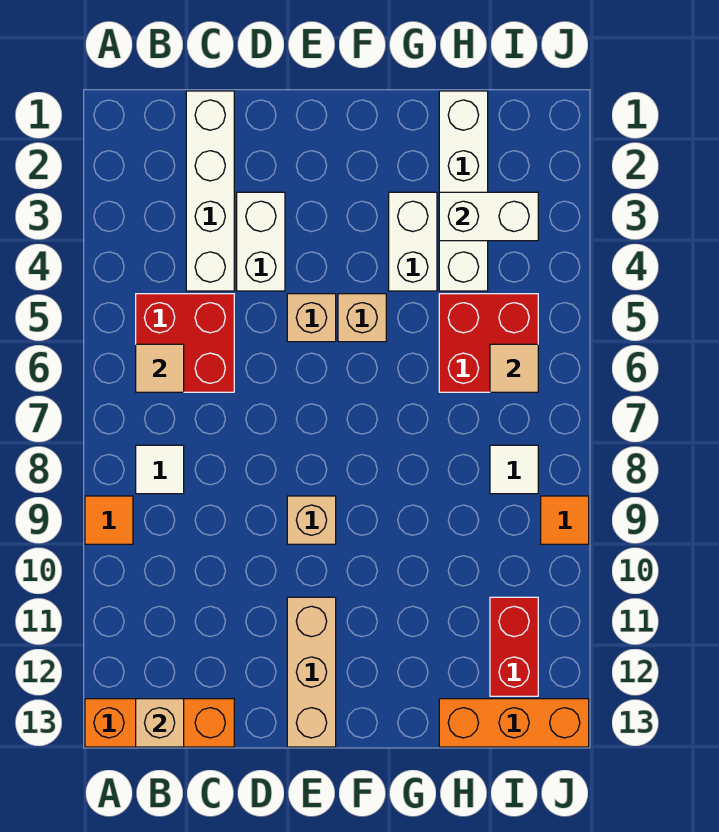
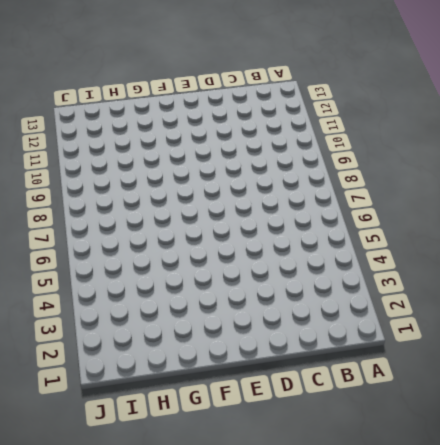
none -> orange 1x1 tile [85,496,133,544]
none -> orange 1x3 brick [85,699,234,747]
none -> red 2x2 brick [136,294,234,392]

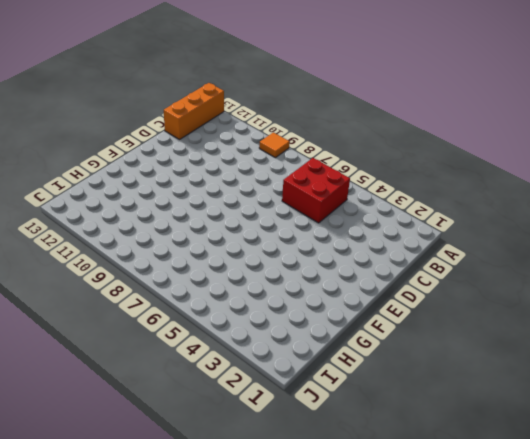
none -> white 1x1 tile [136,445,184,494]
none -> white 1x4 brick [186,91,234,291]
none -> white 1x2 brick [237,192,285,291]

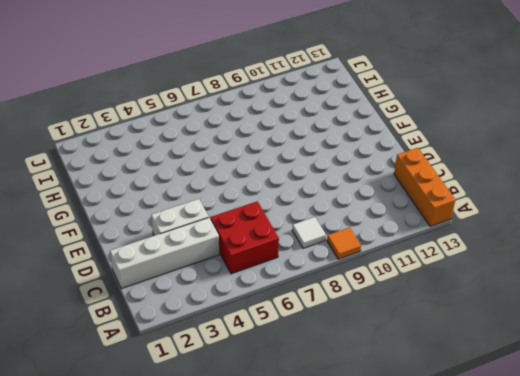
none -> tan 1x1 brick [287,294,336,342]
none -> tan 1x1 brick [287,496,336,544]
none -> tan 1x3 brick [287,597,336,747]

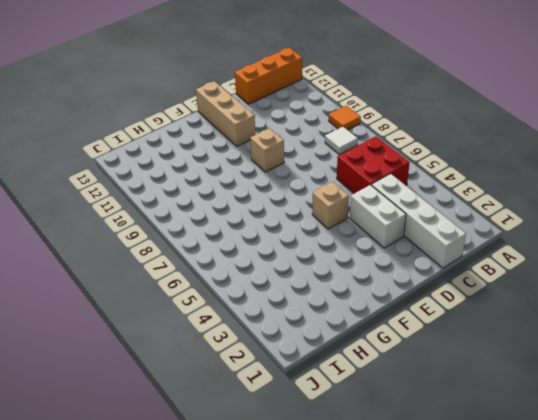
none -> tan 1x1 brick [338,294,386,342]
none -> white 1x2 brick [389,192,437,291]
none -> white 1x4 brick [439,91,488,291]

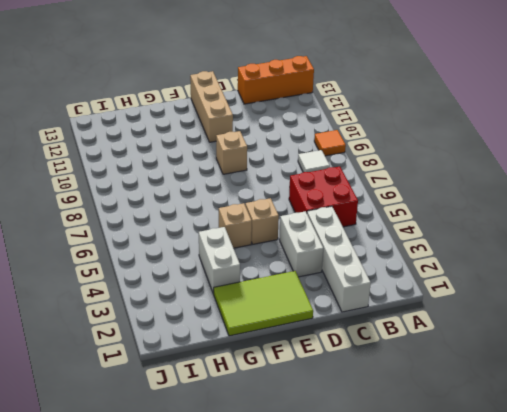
lime 2x3 tile [214,271,313,336] -> none
none -> white 1x4 brick [439,91,488,291]
none -> red 2x2 brick [439,294,538,392]
none -> orange 1x3 brick [439,699,589,747]

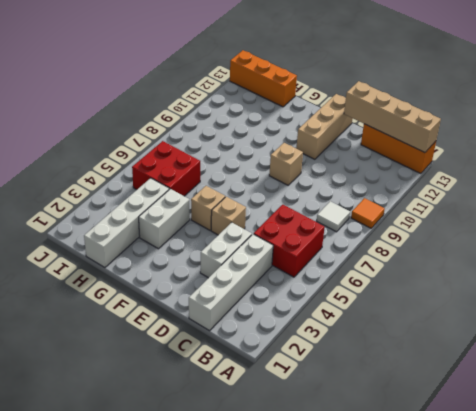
tan 1x4 brick [344,81,441,153] -> tan 1x1 brick [136,699,184,747]
none -> white 1x1 tile [490,445,538,494]
none -> red 1x2 brick [490,597,538,696]
none -> orange 1x1 tile [541,496,589,544]

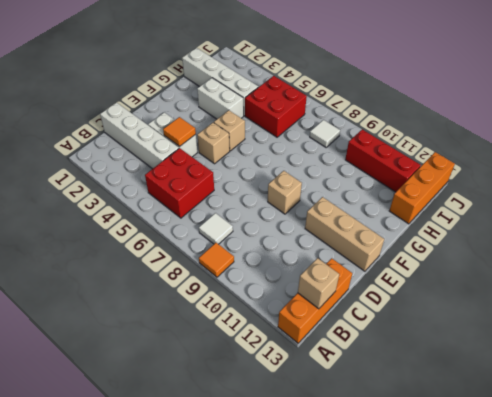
orange 1x1 tile [163,117,196,147] -> orange 1x1 tile moved to [541,496,589,544]
red 1x3 brick [345,130,420,192] -> red 1x2 brick [490,597,538,696]
none -> tan 1x1 tile [136,344,184,392]
none -> white 1x2 brick [439,192,538,241]
none -> tan 1x1 tile [490,344,538,392]

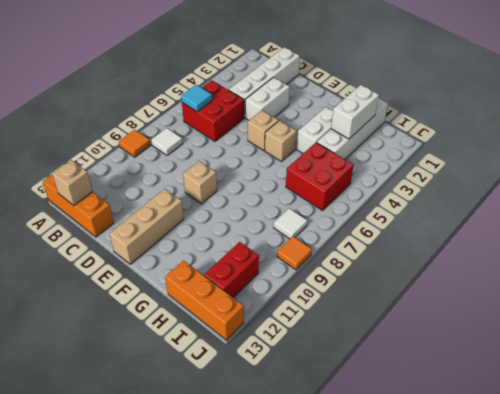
cyan 1x1 tile [181,85,212,112] -> tan 1x1 tile [136,344,184,392]
white 1x2 brick [331,85,379,139] -> white 1x2 brick turned to [439,192,538,241]
none -> tan 1x1 tile [490,344,538,392]

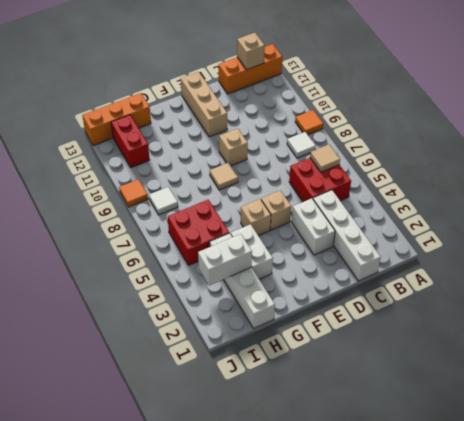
tan 1x1 tile [210,163,238,190] -> tan 1x1 tile moved to [490,344,538,392]

